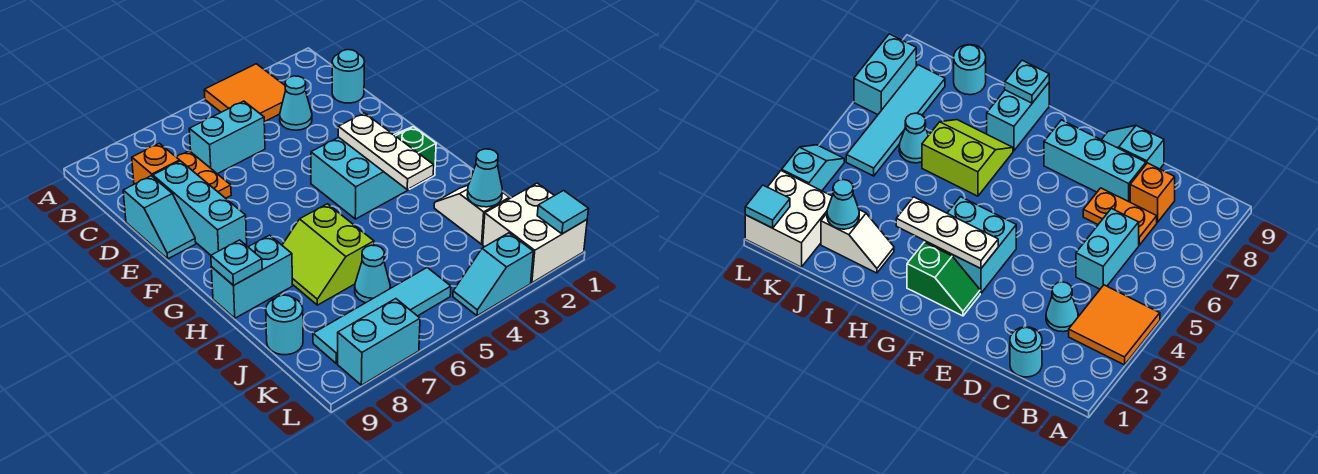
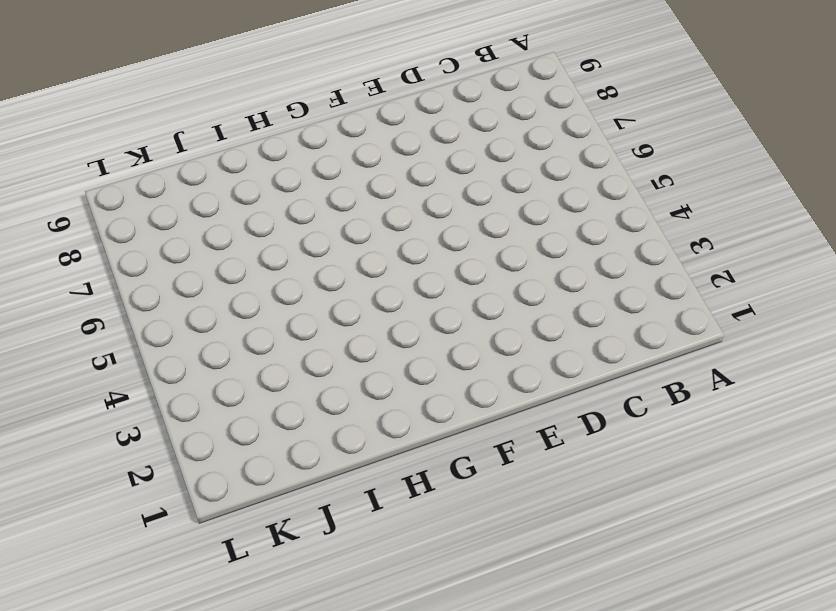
none -> orange 2x2 tile [204,64,286,122]
none -> cyan 1x1 round brick [332,50,365,103]
none -> cyan 1x1 cone [280,76,312,130]

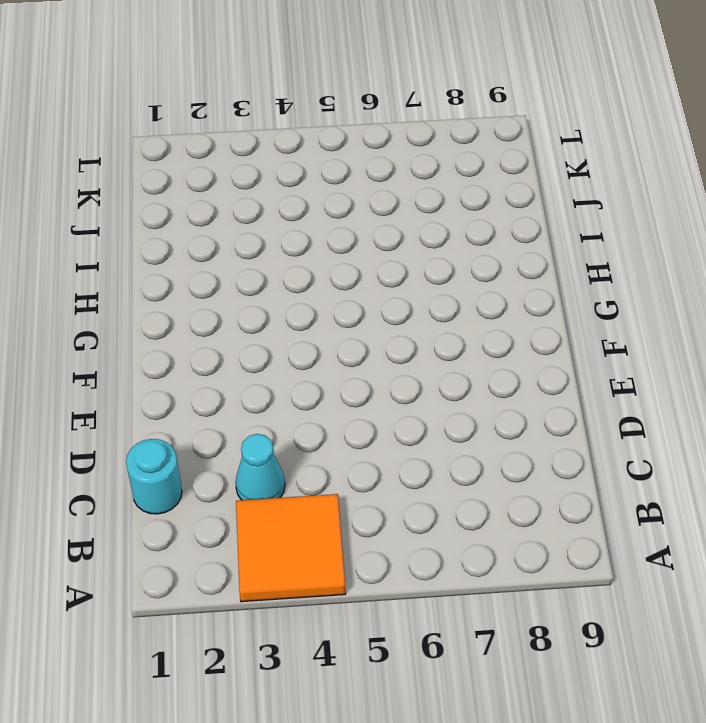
none -> cyan 1x2 brick [189,101,265,174]
none -> orange 1x2 plate [177,151,231,198]
none -> orange 1x1 brick [132,143,180,184]

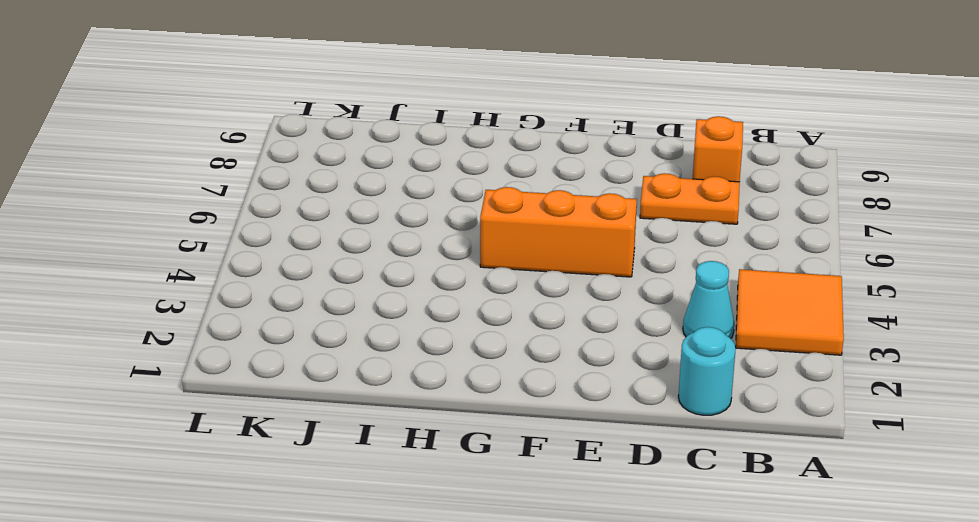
orange 1x3 brick [480,187,637,277] -> none
none -> cyan 1x2 brick [189,101,265,174]
none -> cyan 1x3 brick [153,161,247,255]
none -> cyan 1x2 slope [123,176,196,259]

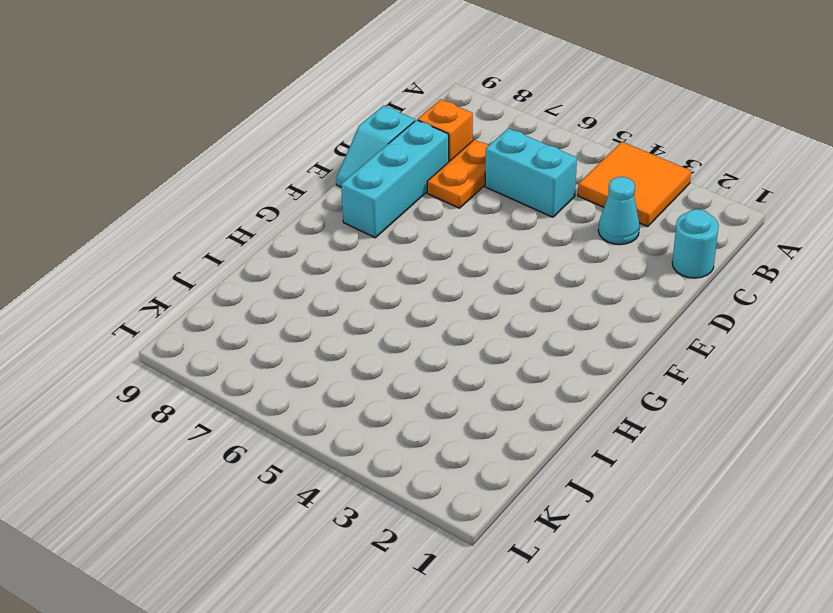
none -> green 1x2 slope [394,127,436,189]
none -> cyan 2x2 brick [311,137,408,219]
none -> lime 2x2 slope [282,204,374,305]

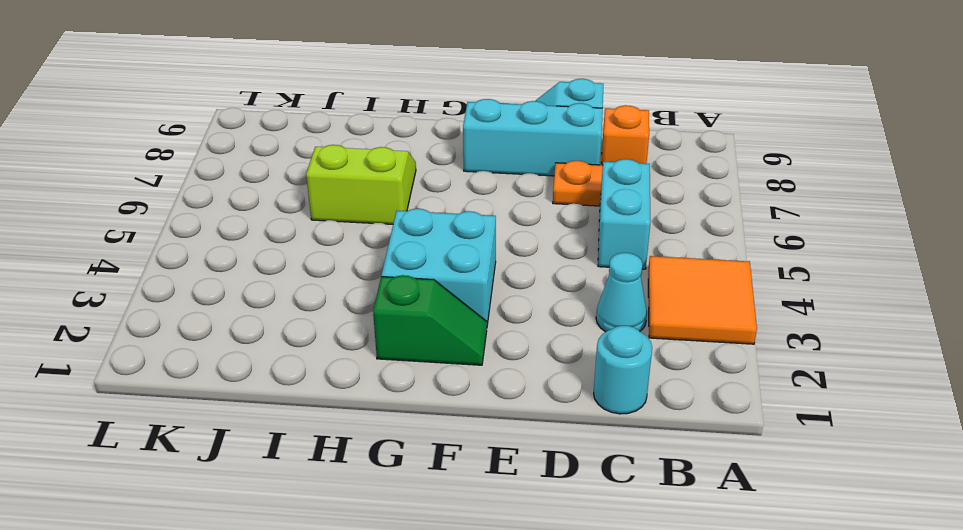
none -> cyan 1x2 brick [211,235,292,318]
none -> white 1x2 slope [434,186,509,244]
none -> cyan 1x1 cone [355,245,390,303]

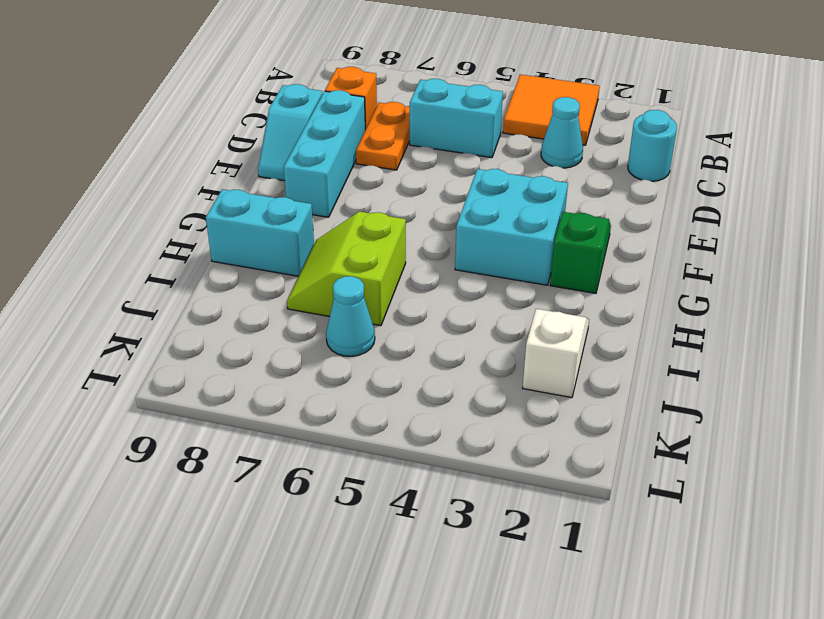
none -> cyan 1x1 round brick [266,295,303,355]
none -> white 2x2 brick [483,183,587,283]
none -> cyan 1x4 tile [313,268,451,364]

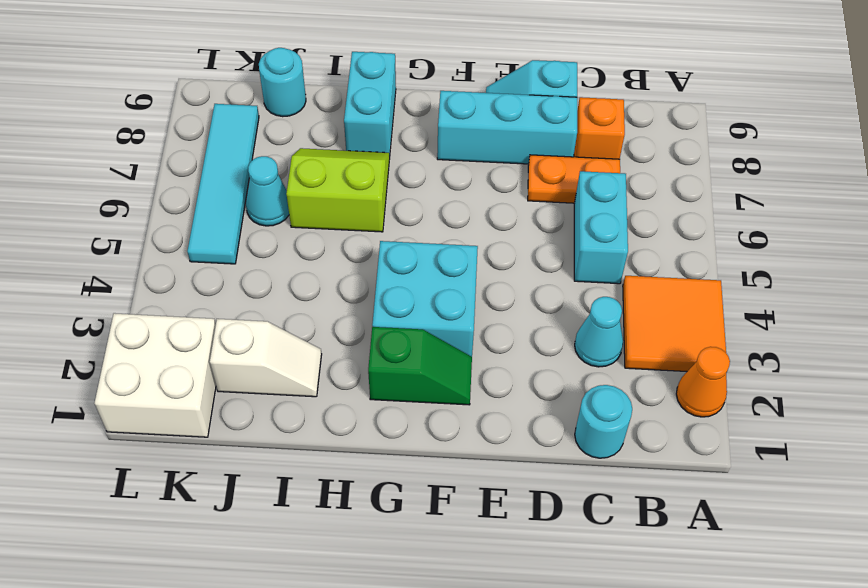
orange 1x1 cone [676,347,730,417] -> none
none -> cyan 1x2 slope [453,233,533,316]
none -> cyan 1x2 brick [338,299,420,385]
none -> white 1x3 plate [338,113,434,189]

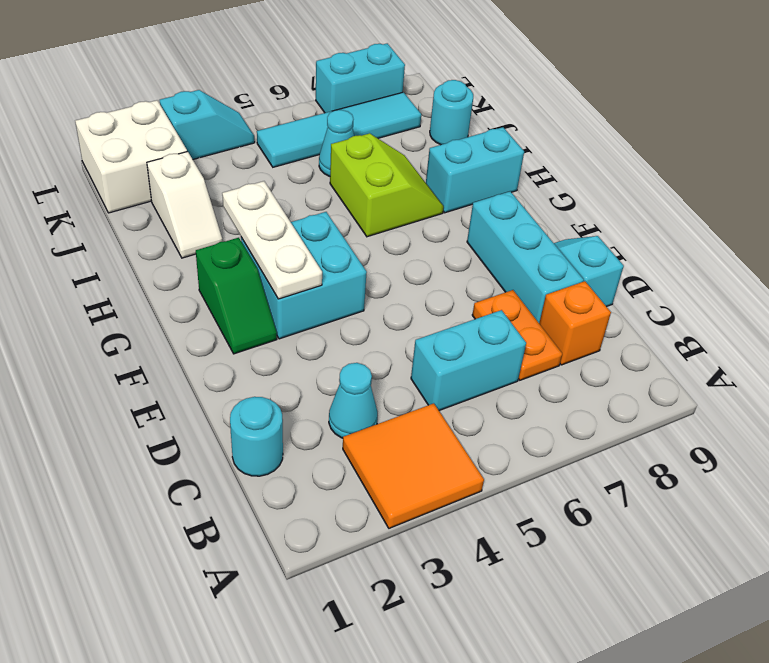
none -> cyan 1x1 plate [211,240,262,285]
none -> cyan 1x1 cone [467,149,502,207]
none -> cyan 1x1 tile [537,190,588,234]

